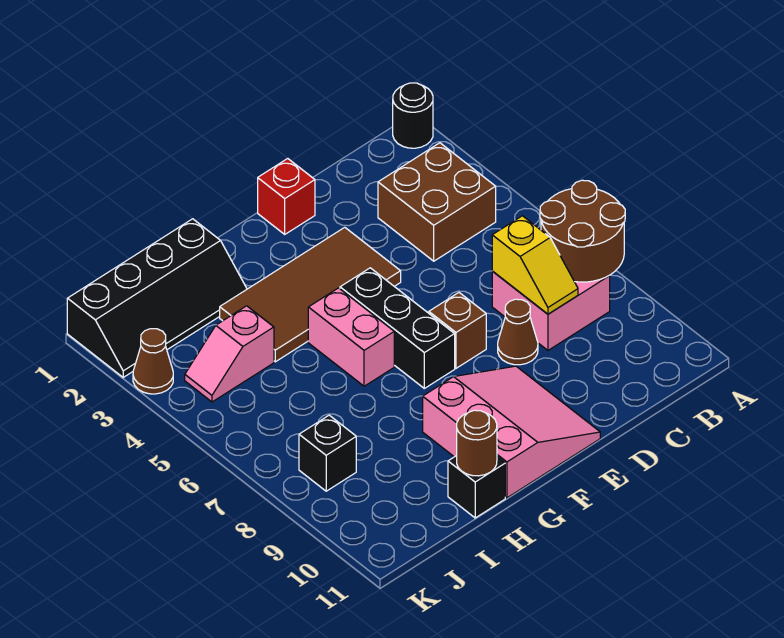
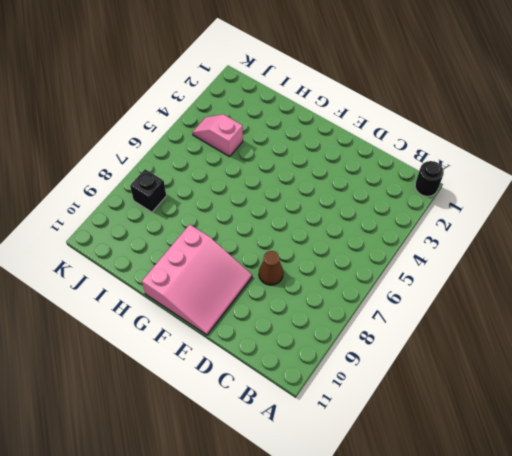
none -> brown 2x2 brick [378,143,496,261]
none -> pink 2x2 brick [492,271,610,350]
none -> red 1x1 brick [258,159,315,234]

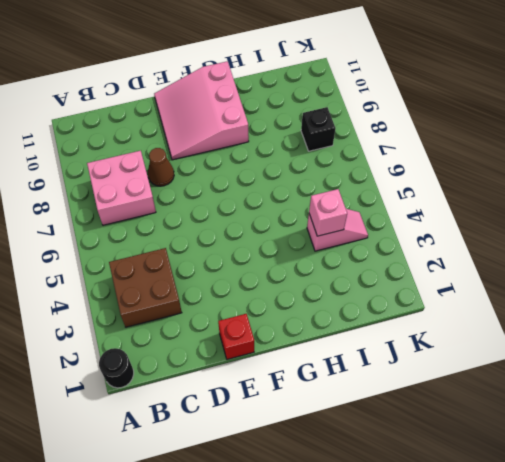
pink 1x1 brick [309,189,347,236] -> none
none -> brown 2x4 tile [220,227,401,362]
none -> brown 1x1 brick [429,293,486,368]
none -> black 1x3 brick [340,268,455,388]

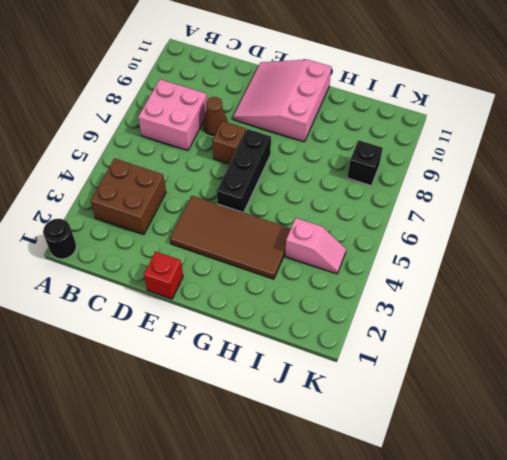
none -> pink 1x2 brick [308,288,394,386]
none -> black 2x4 slope [67,219,247,377]
none -> black 1x1 brick [448,456,505,518]

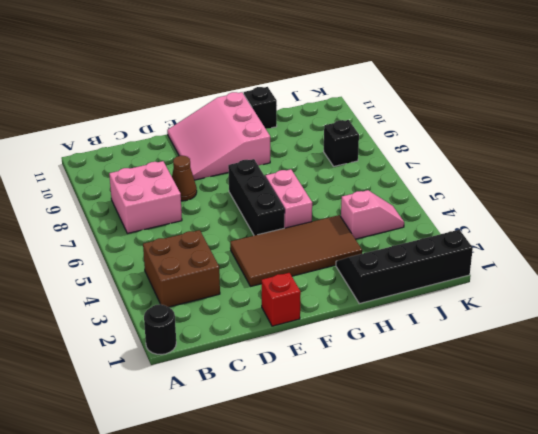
none -> brown 1x1 brick [429,293,486,368]
none -> brown 1x1 cone [133,329,173,394]
none -> brown 2x2 round brick [540,180,625,282]

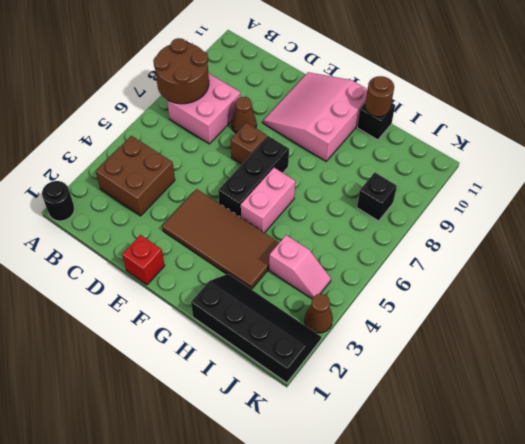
none -> yellow 1x2 slope [492,216,578,314]

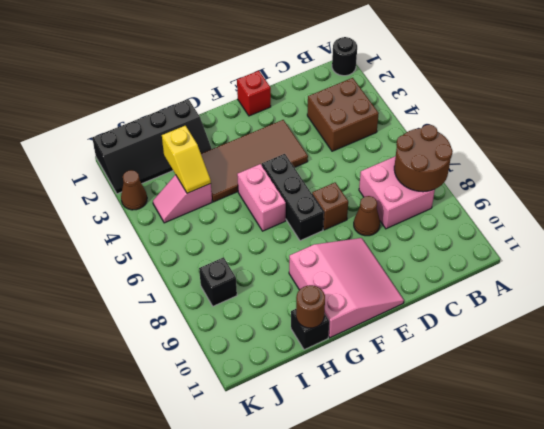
yellow 1x2 slope [162,126,211,193] -> yellow 1x2 slope moved to [492,216,578,314]

